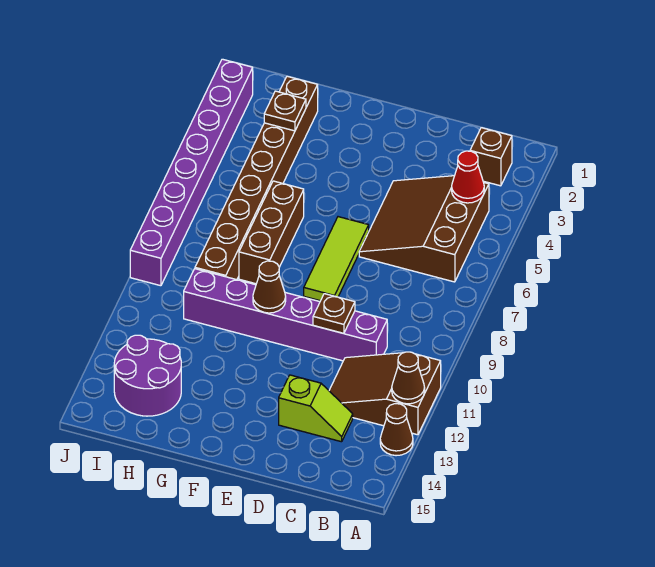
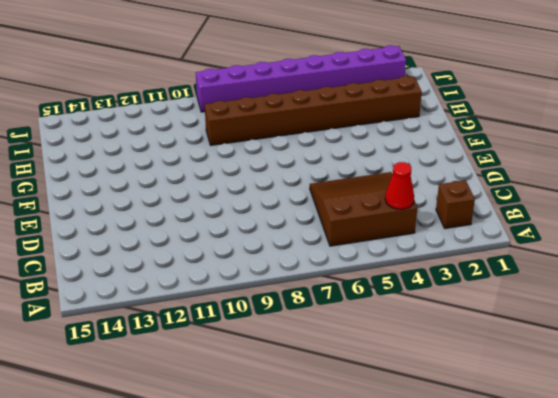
none -> brown 2x3 slope [329,353,441,435]
none -> brown 1x1 cone [380,404,413,456]
none -> purple 1x6 brick [184,269,387,361]

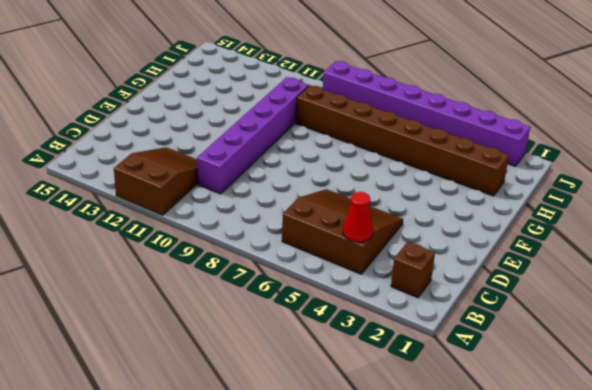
none -> brown 1x1 cone [380,404,413,456]
none -> lime 1x2 slope [279,375,353,442]
none -> lime 1x3 tile [304,217,369,301]

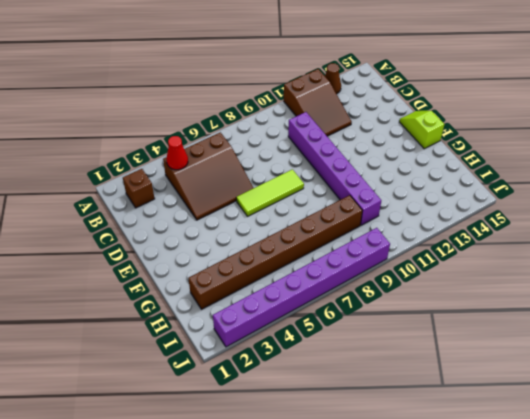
lime 1x2 slope [399,111,444,149] -> lime 1x2 slope moved to [279,375,353,442]
none -> brown 1x3 brick [239,181,304,284]
none -> purple 2x2 round brick [114,335,181,416]
none -> brown 1x1 cone [392,352,425,404]

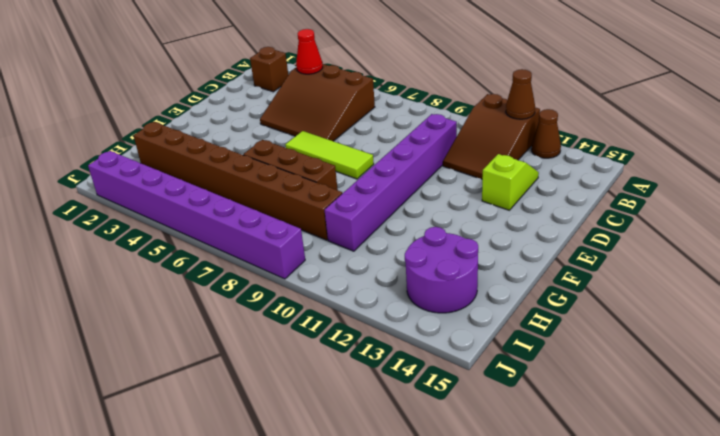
none -> brown 1x1 plate [313,294,355,333]
none -> brown 1x1 cone [253,261,286,313]
none -> brown 1x1 plate [264,91,306,131]

